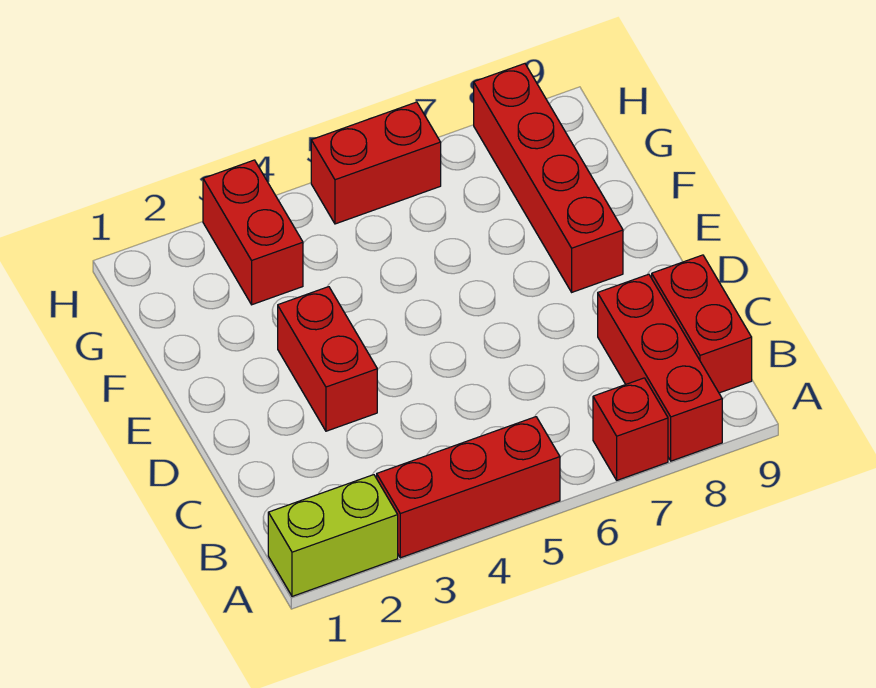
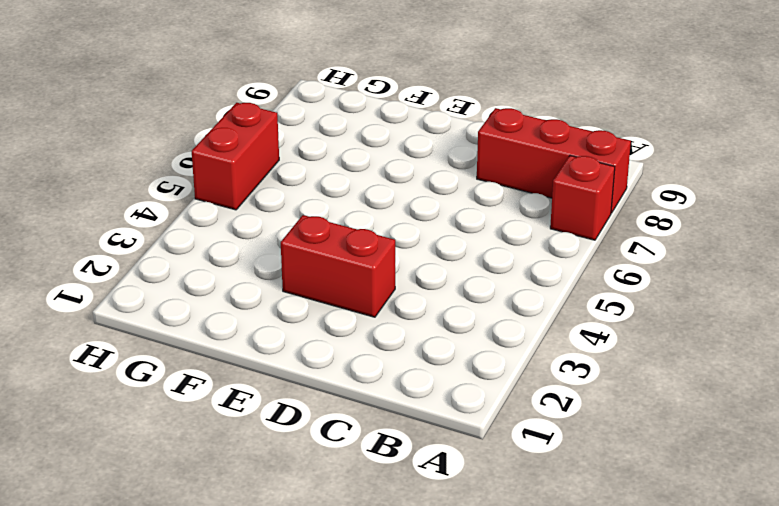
none -> lime 1x2 brick [268,475,398,596]
none -> red 1x3 brick [377,417,560,558]

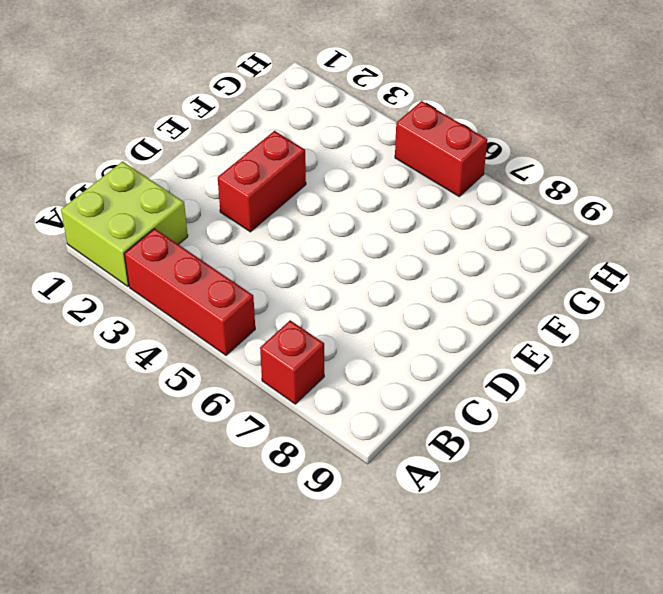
lime 2x2 brick [61,161,188,286] -> lime 1x2 brick [268,475,398,596]
none -> red 1x3 brick [598,274,722,461]
none -> red 1x2 brick [652,255,752,393]

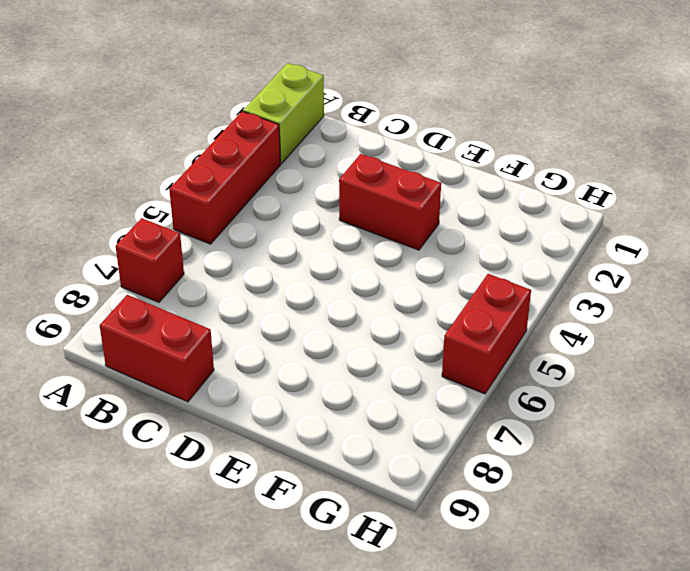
none -> red 1x3 brick [598,274,722,461]
none -> red 1x4 brick [474,64,623,292]

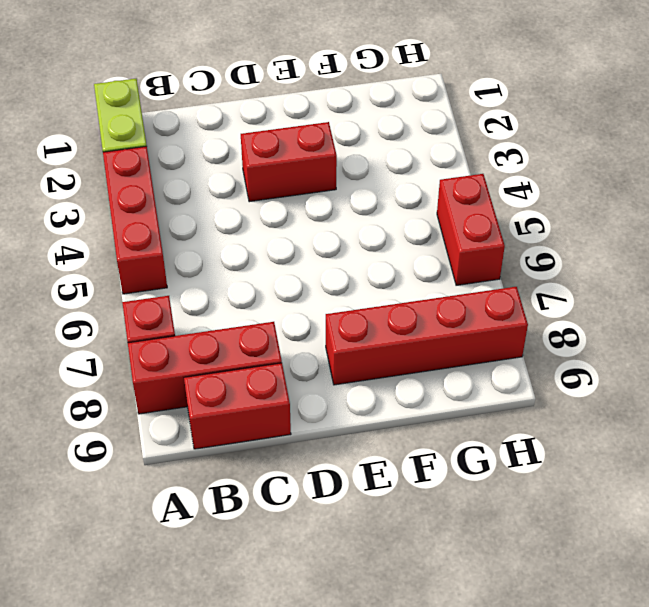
none -> red 1x2 brick [203,160,303,305]

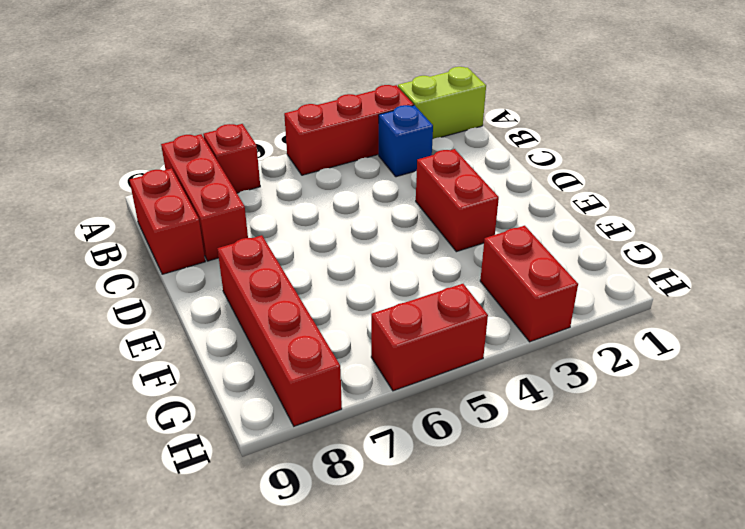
blue 1x1 brick [379,105,433,177] -> none

